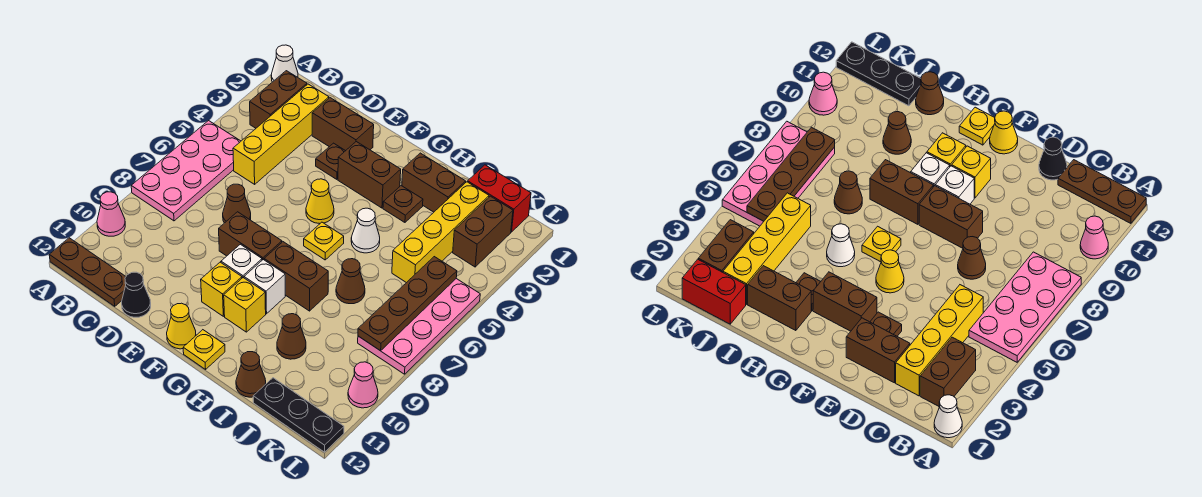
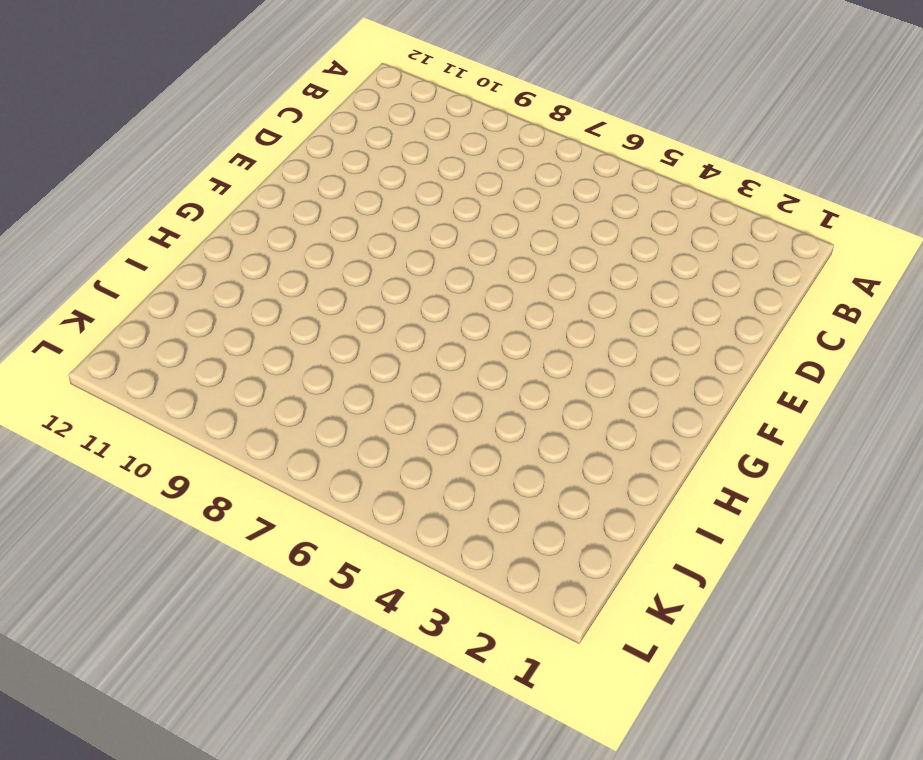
none -> white 1x1 cone [271,45,298,82]
none -> pink 2x4 plate [131,121,241,221]
none -> pink 1x1 cone [97,192,125,236]
none -> brown 1x3 plate [49,238,126,306]

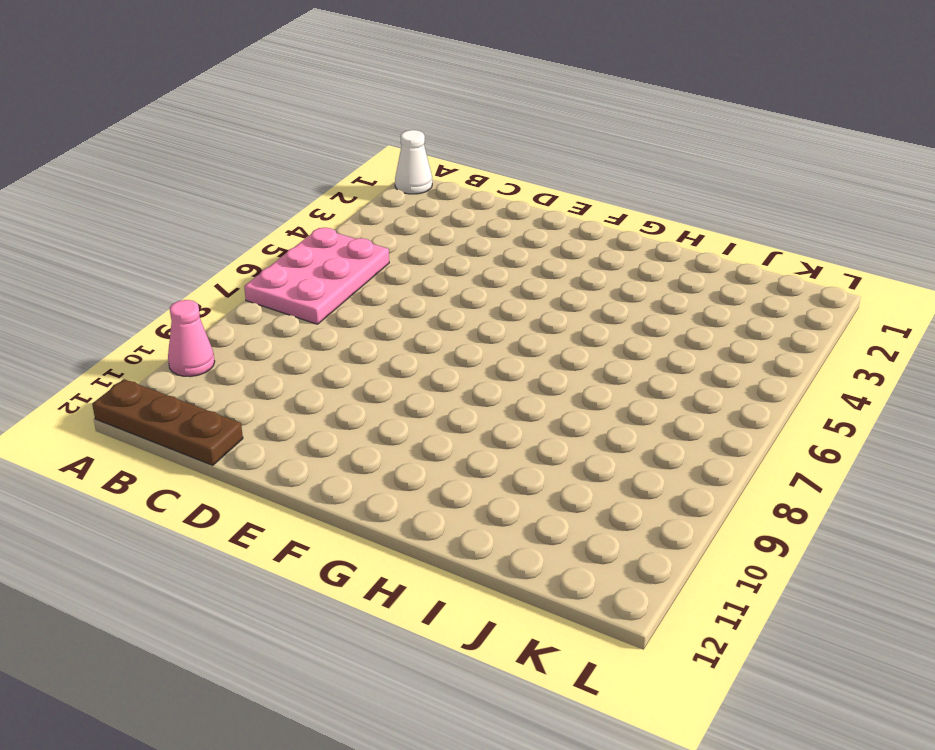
pink 2x3 plate [244,228,389,324] -> pink 2x4 plate [131,121,241,221]
none -> brown 1x2 brick [250,71,307,128]
none -> yellow 1x4 brick [233,84,329,184]
none -> brown 1x2 brick [312,98,374,151]
none -> brown 1x1 cone [223,184,251,223]

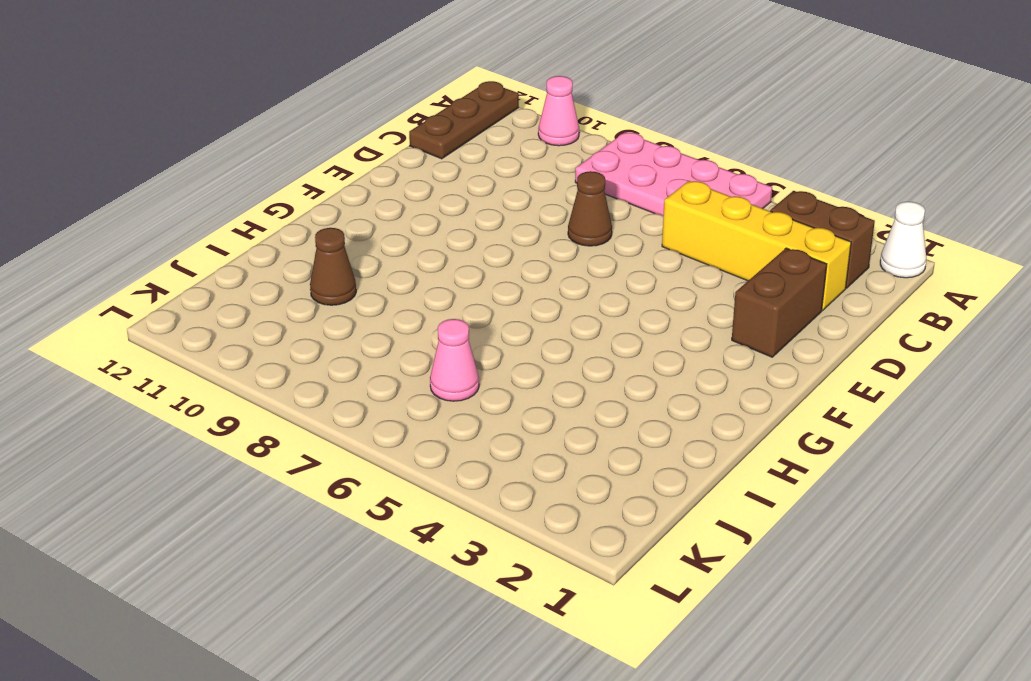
pink 1x1 cone [430,319,479,401] -> pink 1x1 cone moved to [348,362,378,408]
none -> black 1x1 cone [122,272,151,317]
none -> brown 1x1 plate [316,143,345,179]
none -> brown 1x2 brick [219,212,282,260]
none -> brown 1x2 brick [338,142,401,208]

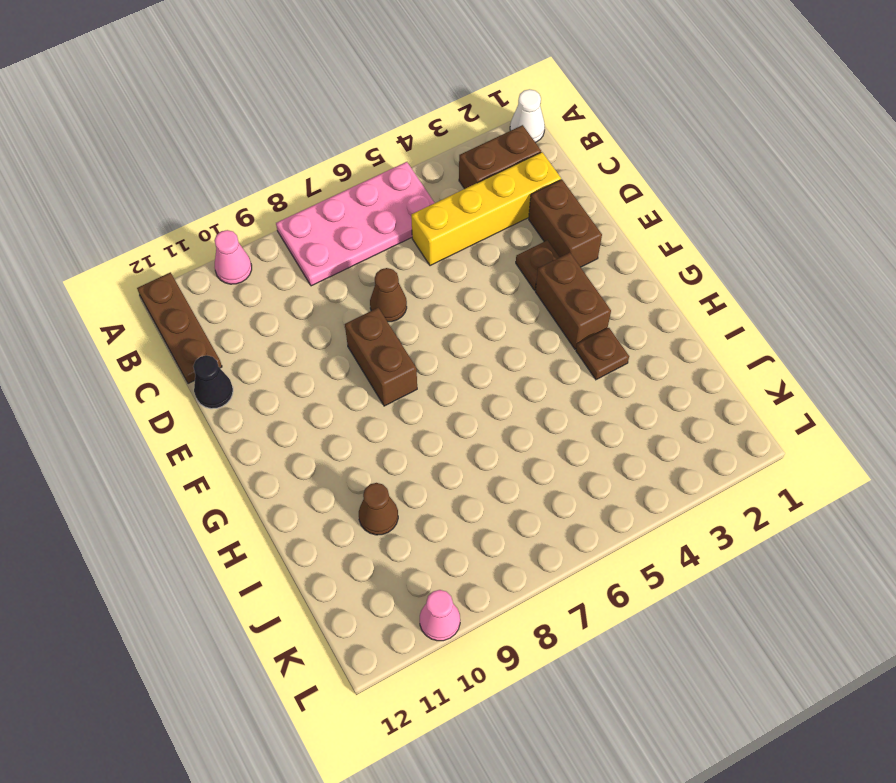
none -> yellow 1x1 cone [306,179,334,223]
none -> white 1x1 brick [221,244,262,278]
none -> yellow 1x1 brick [201,262,242,316]
none -> yellow 1x1 cone [167,303,196,349]

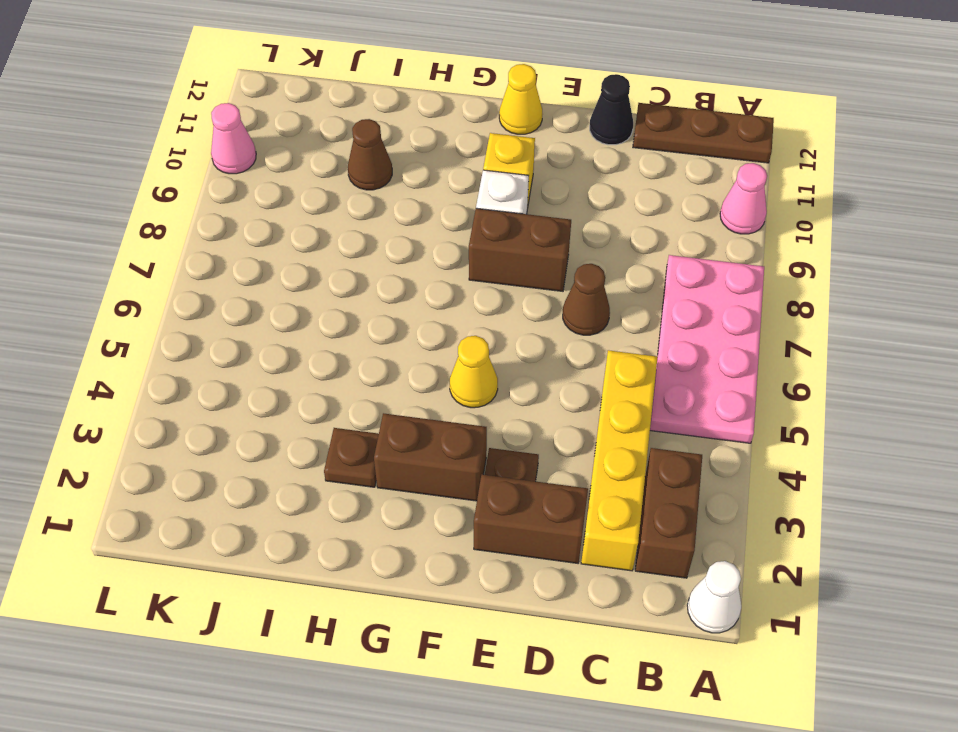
none -> yellow 1x1 plate [304,222,344,260]
none -> brown 1x2 brick [264,242,328,311]
none -> white 1x1 brick [244,260,285,314]
none -> yellow 1x1 brick [224,278,266,332]

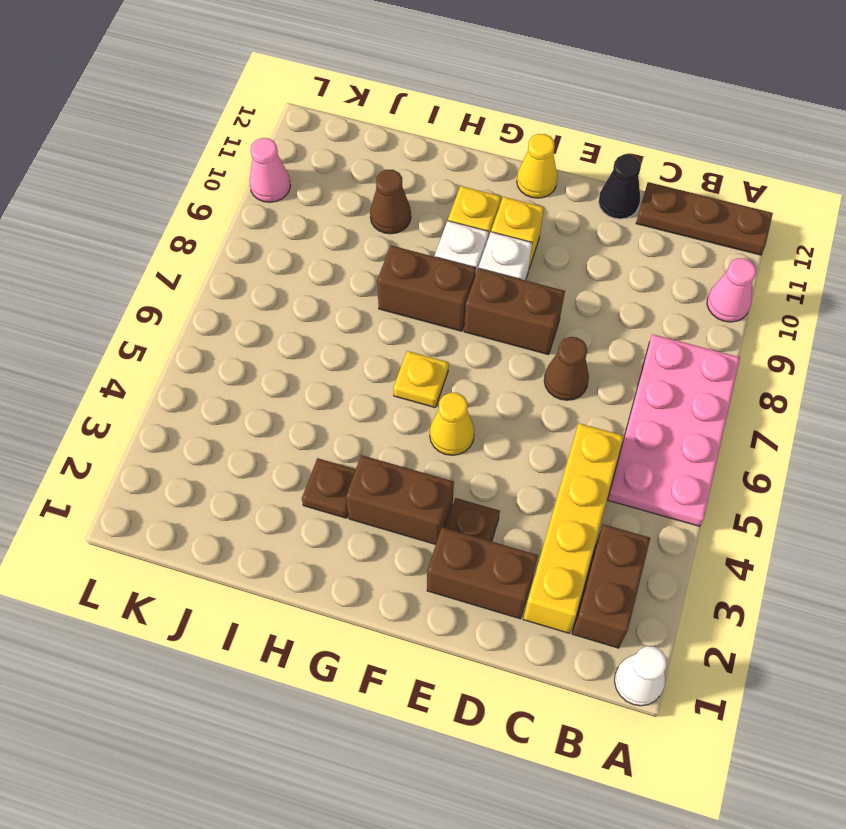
none -> yellow 1x1 plate [183,330,225,369]
none -> brown 1x2 brick [402,153,466,212]
none -> white 1x1 cone [351,208,380,253]
none -> brown 1x1 cone [336,259,365,304]

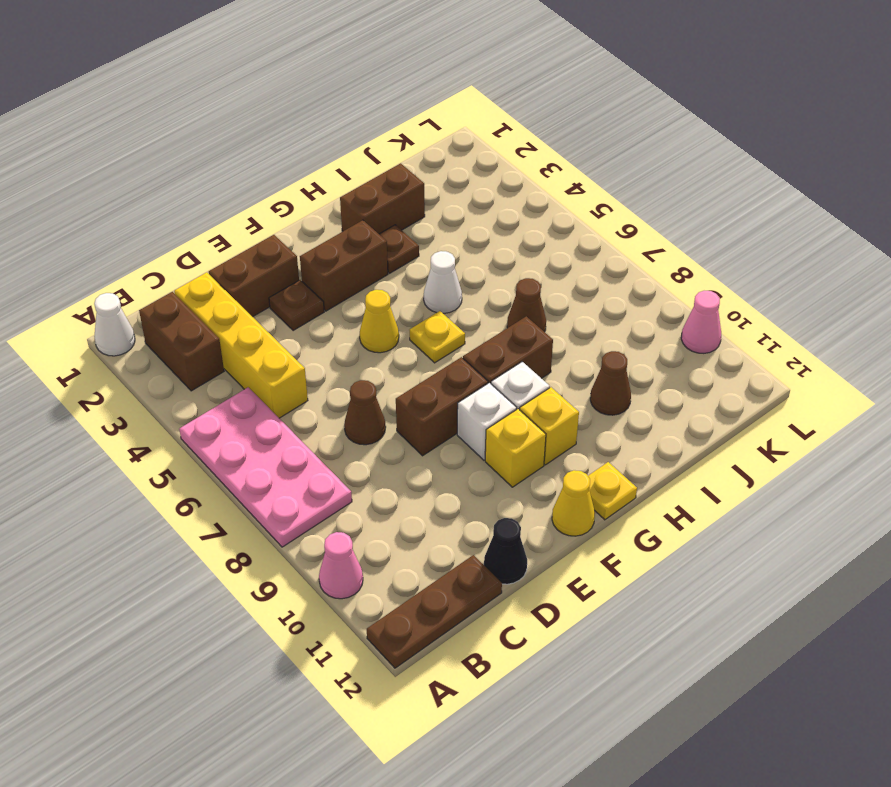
none -> brown 1x1 cone [236,352,266,397]
none -> red 1x2 brick [468,165,531,232]
none -> yellow 1x4 brick [392,182,489,283]
none -> black 1x3 plate [253,378,344,452]

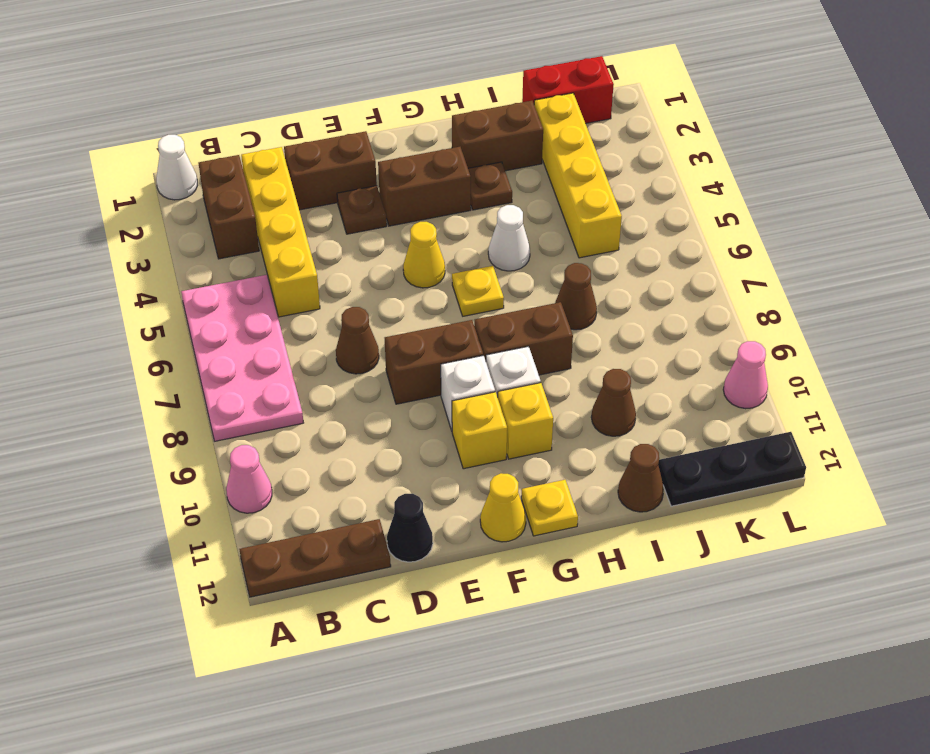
none -> brown 1x2 brick [453,196,513,267]
none -> pink 2x4 plate [358,279,480,374]
none -> brown 1x4 plate [358,257,457,351]

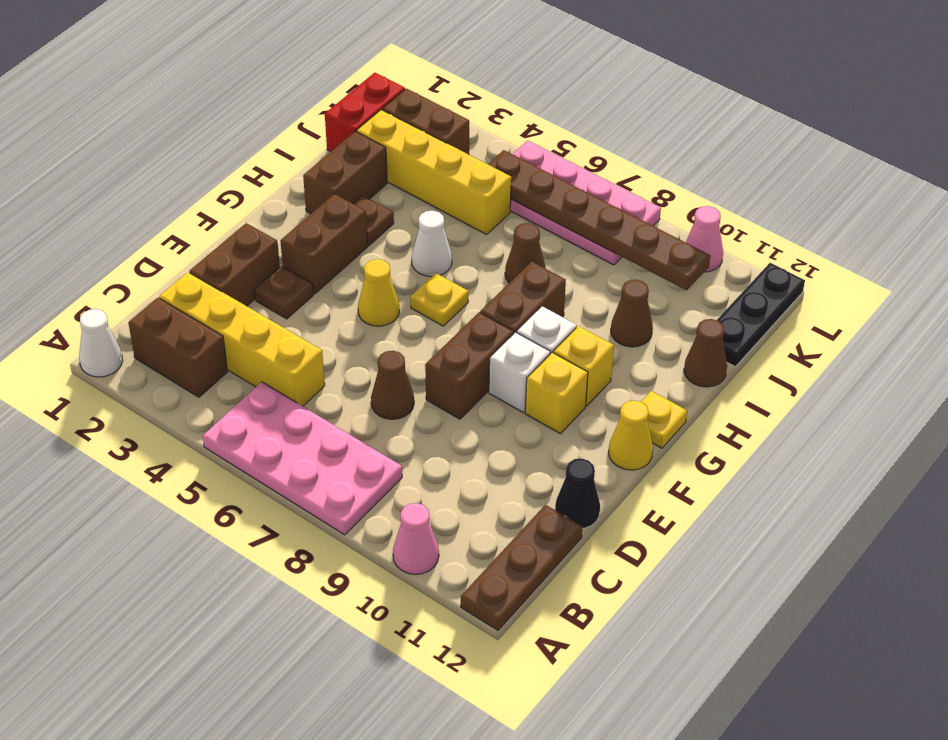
brown 1x6 plate [488,150,710,290] -> brown 1x4 plate [358,257,457,351]

